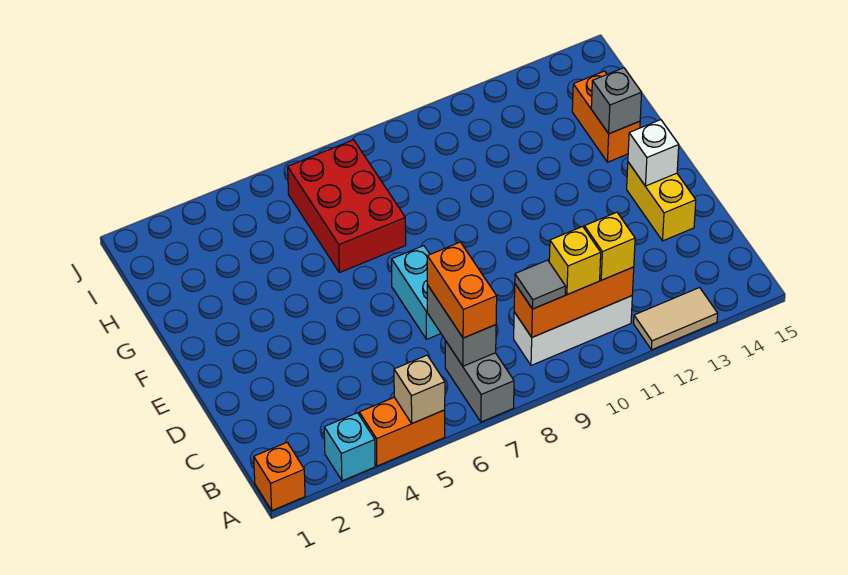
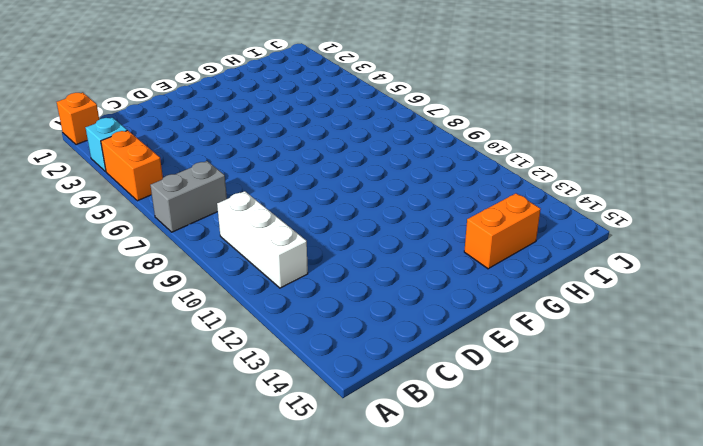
none -> tan 1x2 tile [634,288,718,350]
none -> cyan 1x2 brick [392,246,441,339]
none -> yellow 1x2 brick [627,162,696,241]

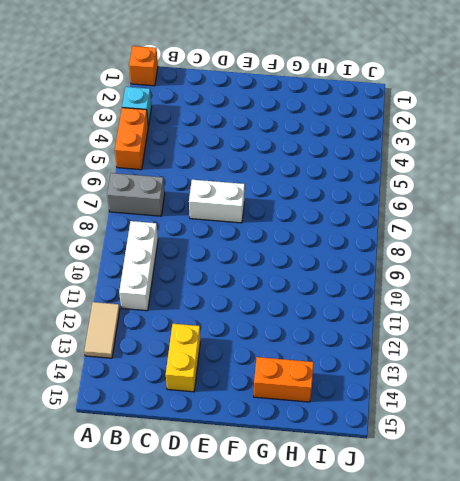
white 1x2 brick [189,180,245,223] -> cyan 1x2 brick [392,246,441,339]
yellow 1x2 brick [166,324,200,392] -> yellow 1x2 brick turned to [627,162,696,241]
none -> red 2x3 brick [288,140,406,273]
none -> tan 1x1 brick [394,355,445,423]
none -> grey 1x2 brick [427,285,496,366]

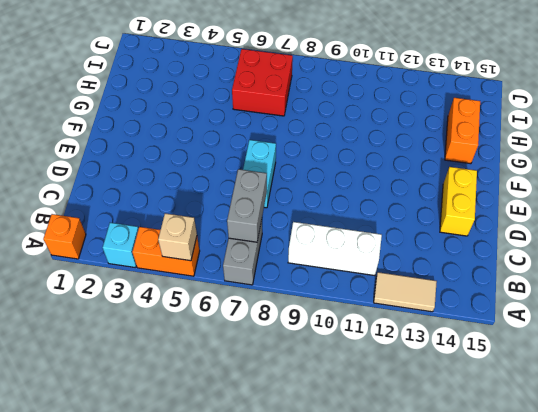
red 2x2 brick [232,49,293,116] -> red 2x3 brick [288,140,406,273]
none -> orange 1x3 brick [514,267,634,337]
none -> white 1x1 brick [628,120,679,186]
none -> grey 1x1 brick [591,68,642,134]

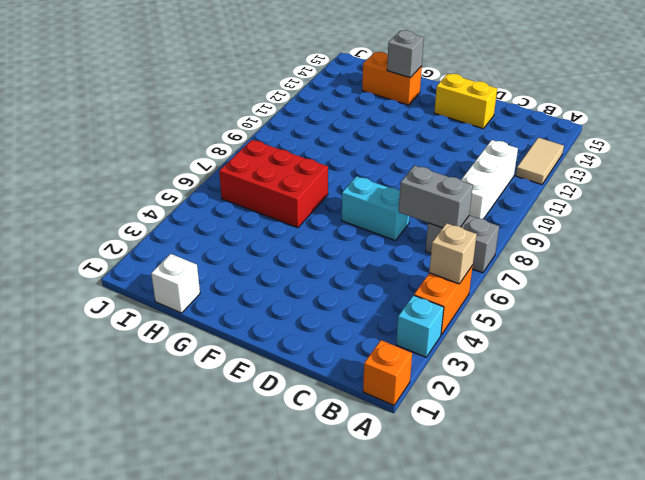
white 1x1 brick [151,254,200,313] -> white 1x1 brick moved to [628,120,679,186]
none -> orange 1x3 brick [514,267,634,337]
none -> orange 1x2 brick [427,242,497,338]
none -> grey 1x1 tile [515,260,566,309]

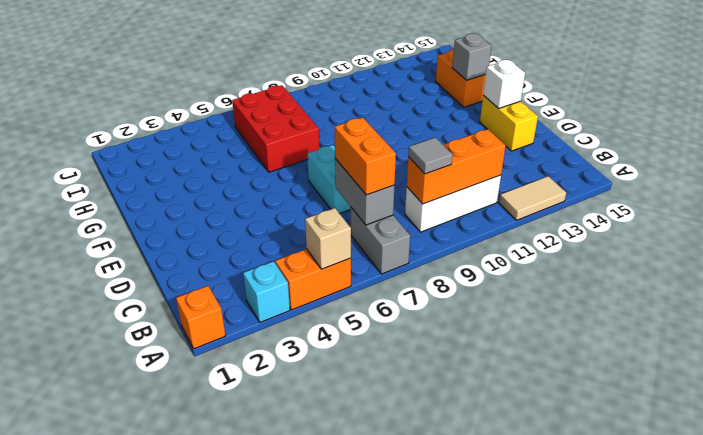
none -> yellow 1x1 brick [549,227,601,295]
none -> yellow 1x1 brick [584,212,635,280]

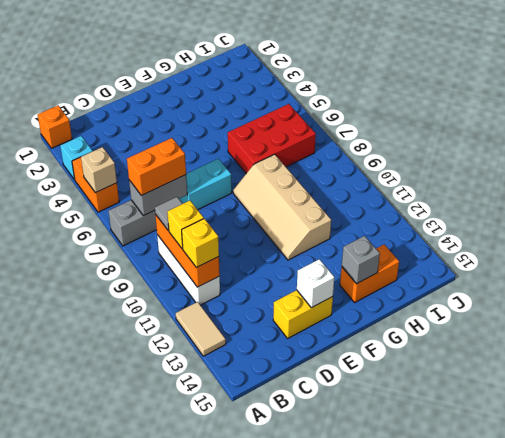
tan 2x4 slope [233,154,331,260] -> none

